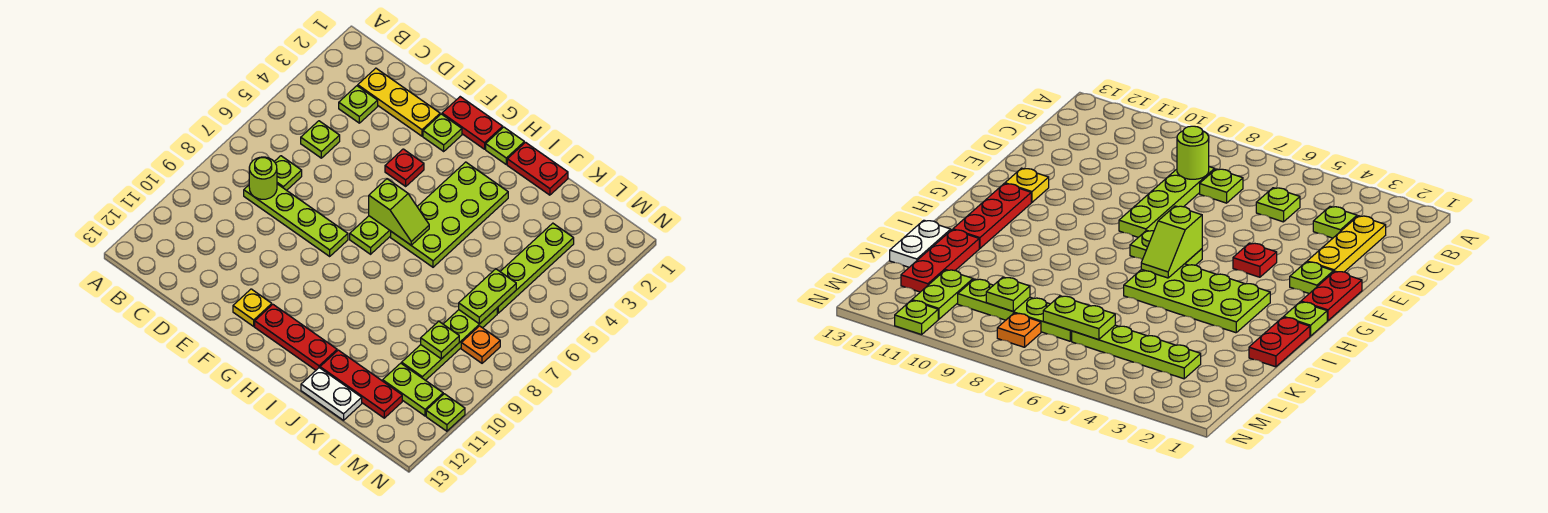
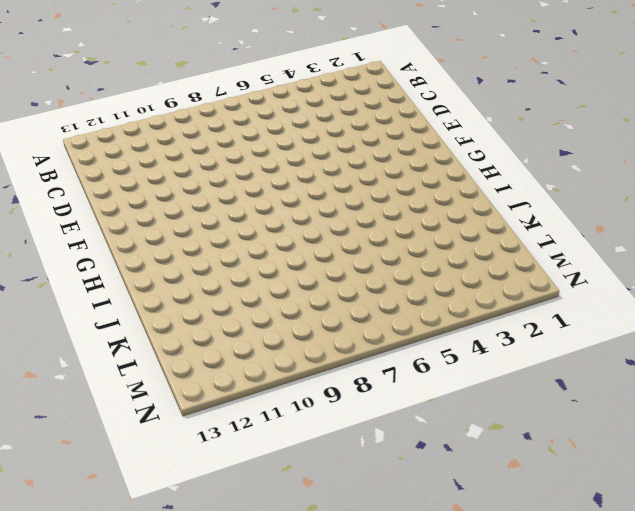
none -> yellow 1x3 plate [358,68,440,136]
none -> lime 1x1 plate [339,86,378,123]
none -> lime 1x1 plate [301,121,340,158]

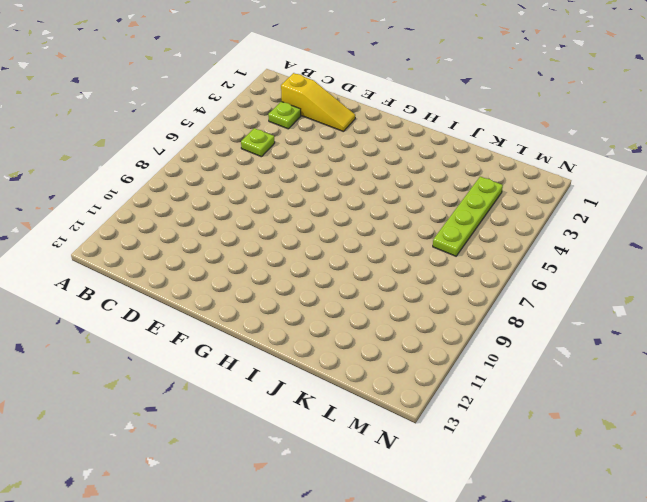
yellow 1x3 slope [281,73,355,132] -> yellow 1x3 plate [358,68,440,136]
none -> lime 1x1 plate [274,156,302,190]
none -> lime 1x4 plate [244,184,348,256]
none -> red 1x2 plate [442,97,503,149]

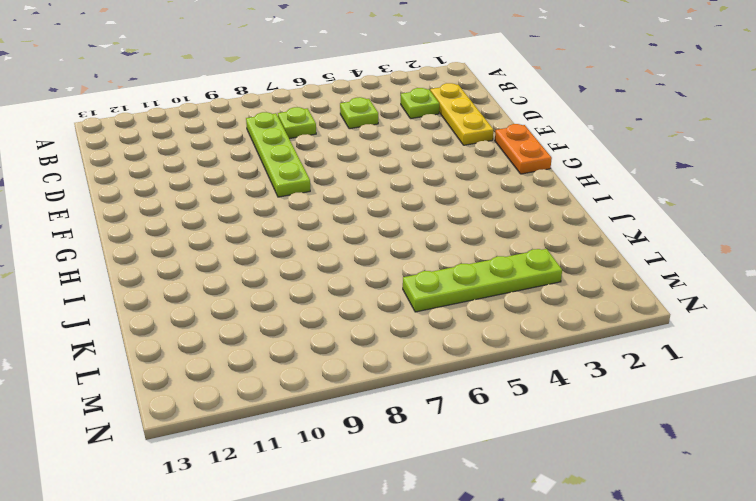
orange 1x2 plate [495,124,552,174] -> red 1x2 plate [442,97,503,149]
none -> lime 1x1 plate [423,114,462,151]
none -> red 1x1 plate [385,149,424,186]
none -> yellow 1x1 plate [233,289,272,326]

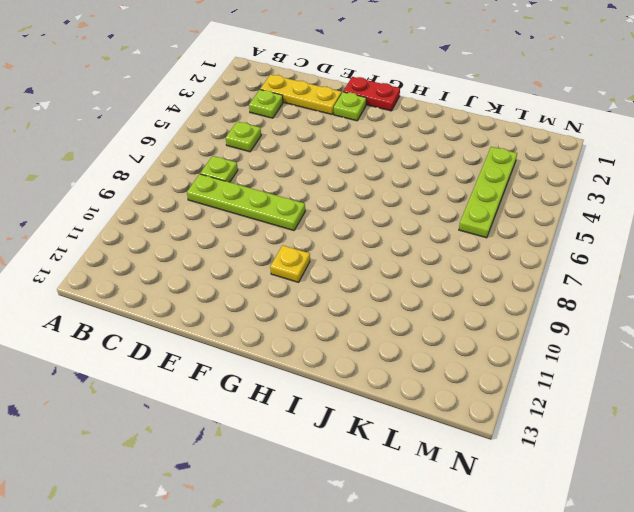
yellow 1x1 plate [270,245,310,282] -> yellow 1x1 plate moved to [233,289,272,326]
none -> red 1x1 plate [385,149,424,186]
none -> lime 1x2 plate [350,216,391,254]
none -> red 1x3 plate [255,304,337,370]

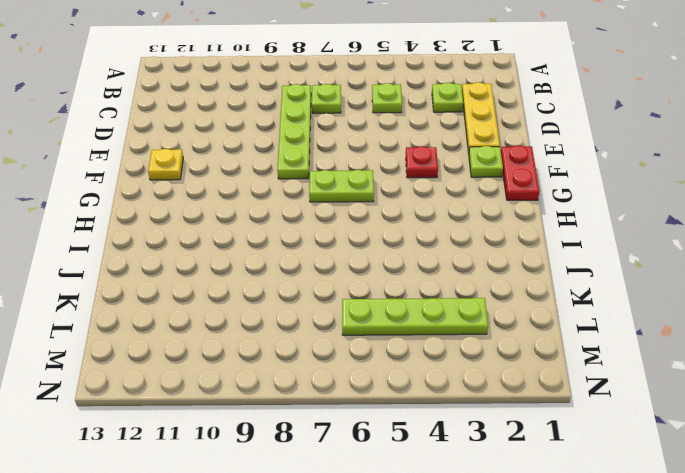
none -> red 1x3 plate [255,304,337,370]
none -> lime 1x1 plate [486,127,524,164]
none -> lime 2x4 plate [391,162,508,267]

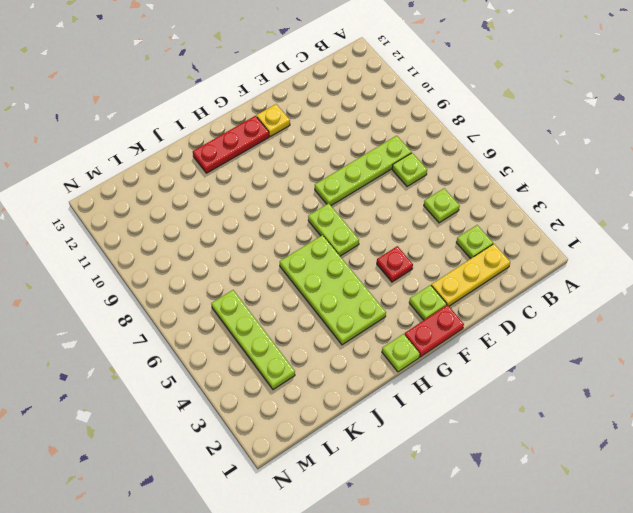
none -> red 1x2 plate [507,142,568,195]
none -> red 1x3 plate [320,350,402,418]
none -> white 1x2 plate [301,368,362,420]

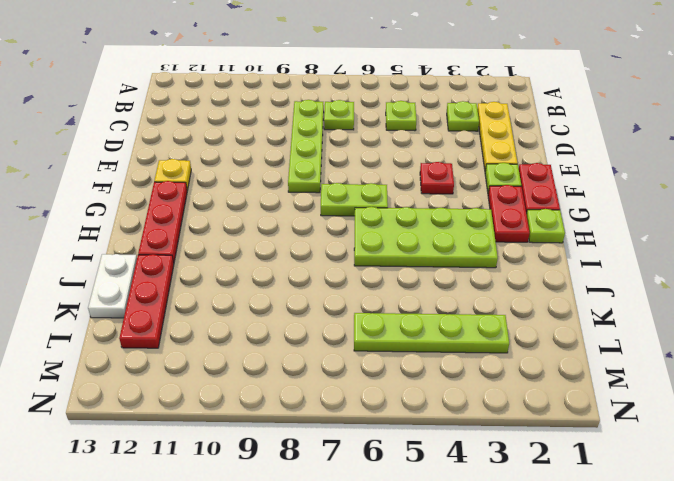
red 1x2 plate [488,185,530,242] -> red 1x2 plate moved to [507,142,568,195]
none -> lime 1x4 plate [402,308,497,380]
none -> lime 1x2 plate [383,363,443,416]
none -> orange 1x1 plate [461,326,500,363]

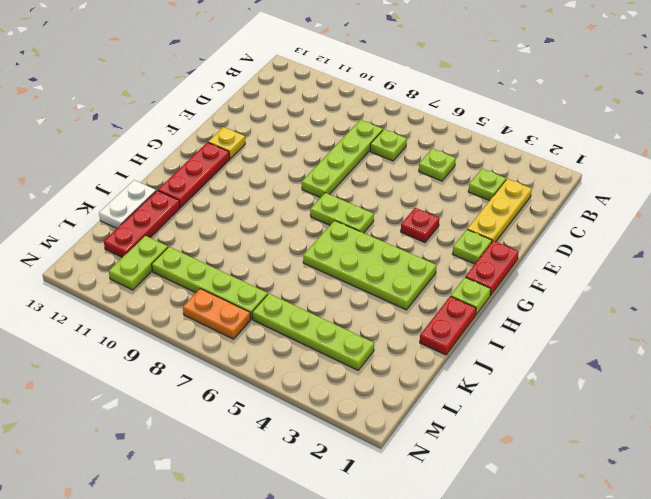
orange 1x2 plate [183,289,251,339] -> orange 1x1 plate [461,326,500,363]
none -> lime 1x1 plate [426,394,465,431]
none -> lime 1x1 round brick [249,157,277,199]
none -> lime 1x2 slope [369,179,429,245]

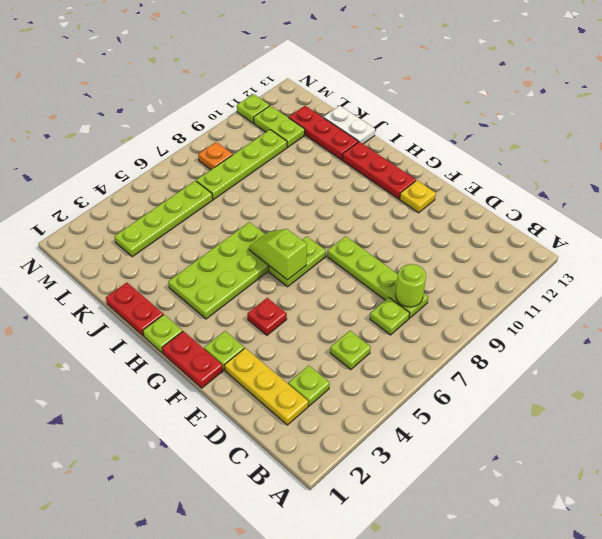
none -> lime 1x2 plate [459,269,516,324]
none -> lime 1x1 plate [421,321,459,359]

